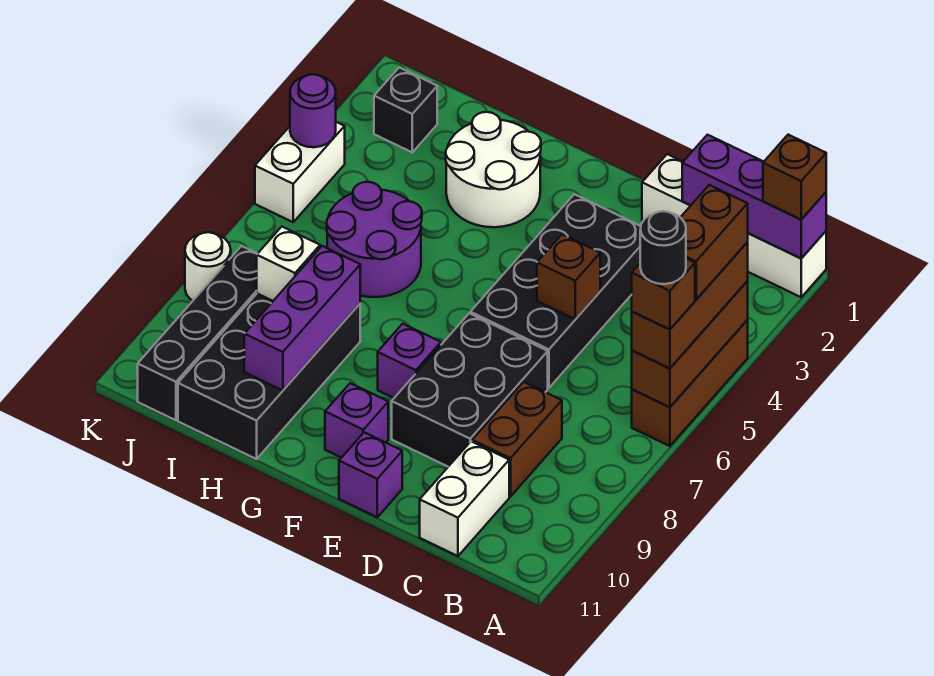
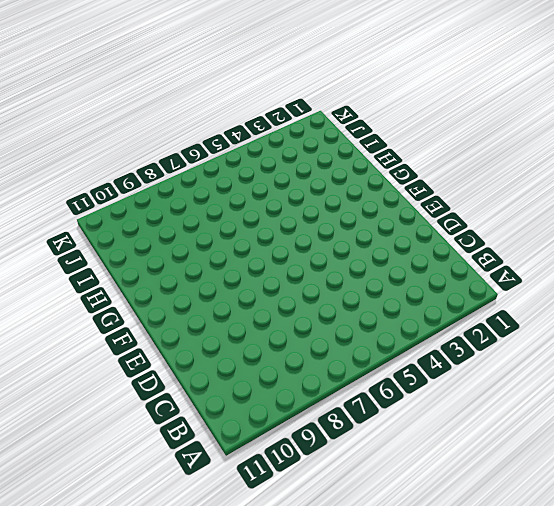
none -> white 1x4 brick [642,154,826,297]
none -> brown 1x3 brick [632,320,748,446]
none -> brown 1x2 brick [472,382,562,497]

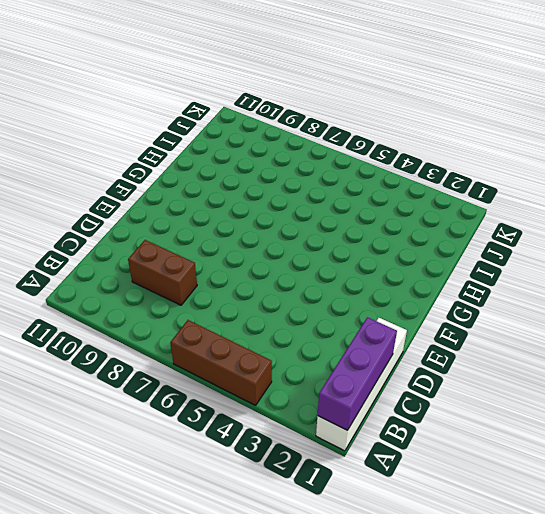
none -> white 1x2 brick [420,441,509,556]
none -> black 2x4 brick [470,194,641,388]
none -> black 2x3 brick [392,313,548,467]

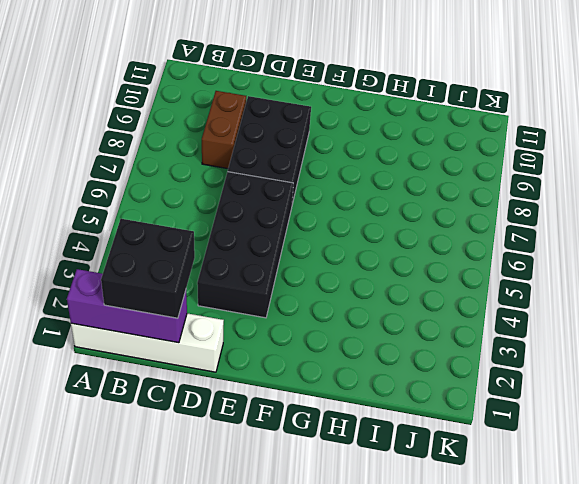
black 2x2 brick [101,219,195,318] -> none
none -> brown 1x3 brick [632,320,748,446]
none -> white 1x2 brick [420,441,509,556]
none -> purple 1x1 brick [339,432,402,517]

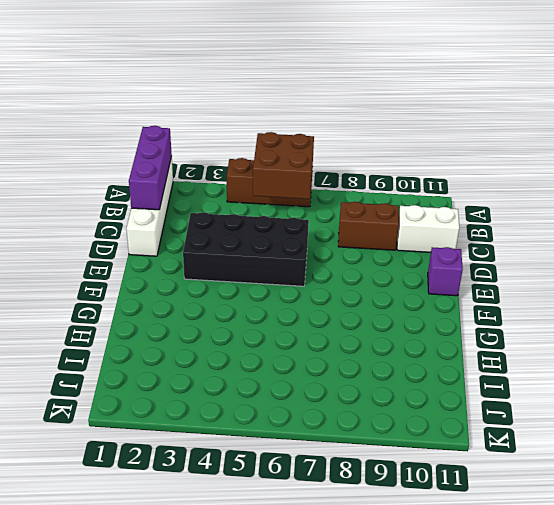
brown 2x2 brick [253,132,314,199] -> brown 1x3 brick [632,281,748,407]
none -> black 2x3 brick [392,313,548,467]
none -> purple 1x1 brick [378,324,441,398]
none -> purple 1x1 brick [325,383,388,458]

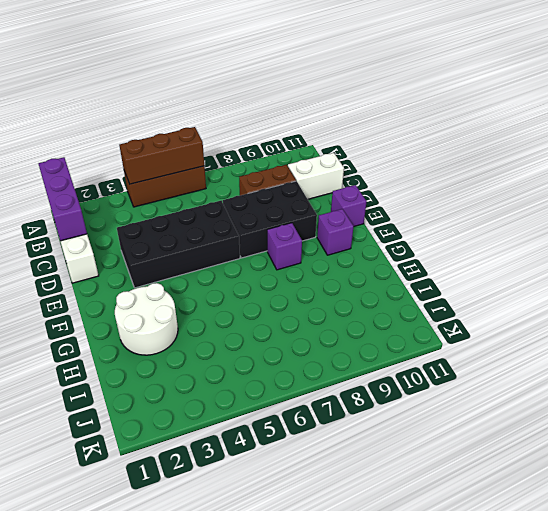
none -> purple 2x2 round brick [327,182,422,297]
none -> black 2x4 brick [178,294,360,459]
none -> black 1x1 brick [374,68,437,152]

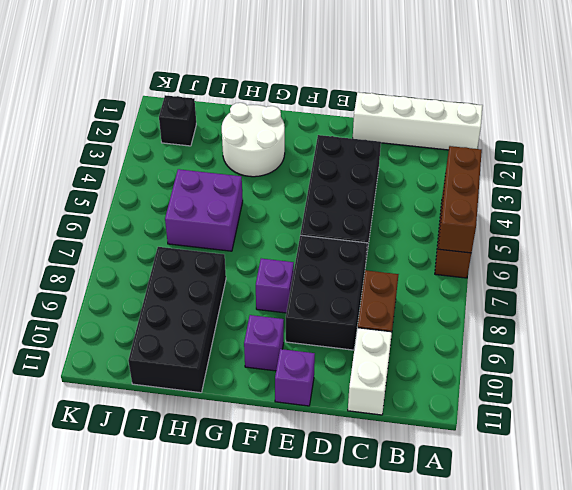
purple 2x2 brick [165,169,243,251] -> purple 2x2 round brick [327,182,422,297]
none -> black 1x4 brick [138,246,257,420]
none -> white 1x2 brick [255,122,345,222]
none -> white 1x1 round brick [185,232,231,301]

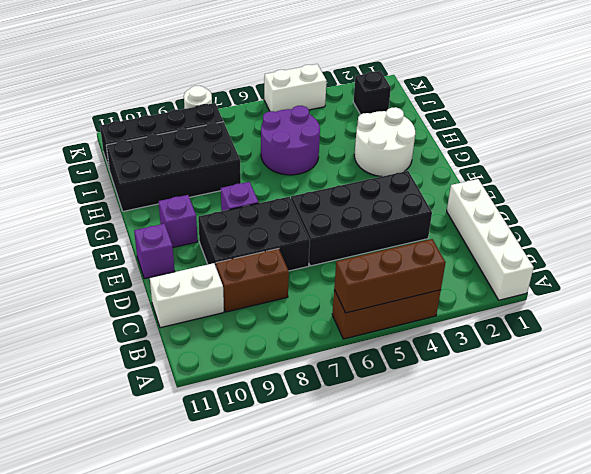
none -> purple 1x3 brick [682,135,826,258]
none -> brown 1x1 brick [537,234,600,319]
none -> purple 1x3 brick [244,246,360,390]

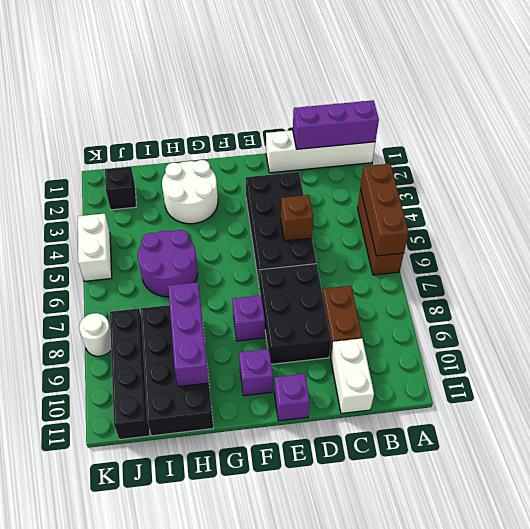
none -> white 1x1 brick [257,227,320,301]
none -> purple 1x1 round brick [290,74,336,147]
none -> brown 1x1 brick [763,135,826,219]

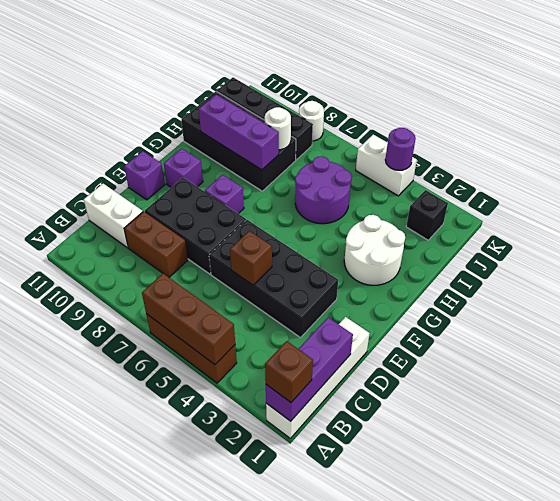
white 1x1 round brick [265,107,291,150] -> white 1x1 brick [257,227,320,301]
none -> brown 1x3 brick [632,242,748,368]
none -> brown 1x2 brick [680,185,748,299]
none -> brown 1x1 brick [632,259,695,330]

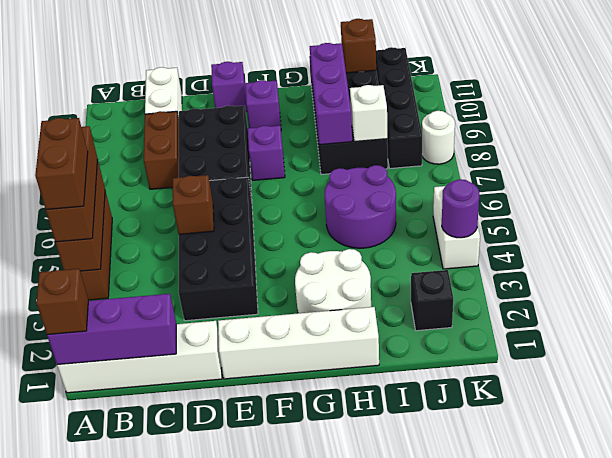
white 1x4 brick [218,307,379,379] -> none
brown 1x1 brick [341,19,376,73] -> brown 1x1 brick moved to [632,259,695,330]
none -> black 1x1 round brick [640,211,686,284]

